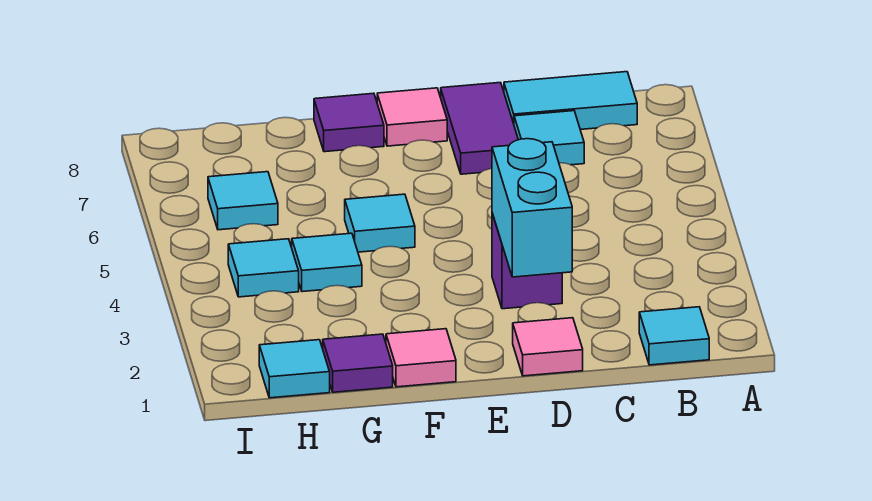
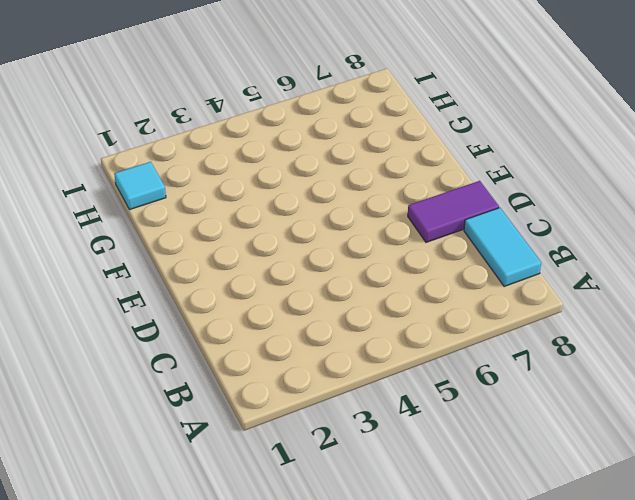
none -> cyan 1x1 tile [639,307,709,365]
none -> cyan 1x1 tile [514,111,584,165]
none -> pink 1x1 tile [513,318,583,376]

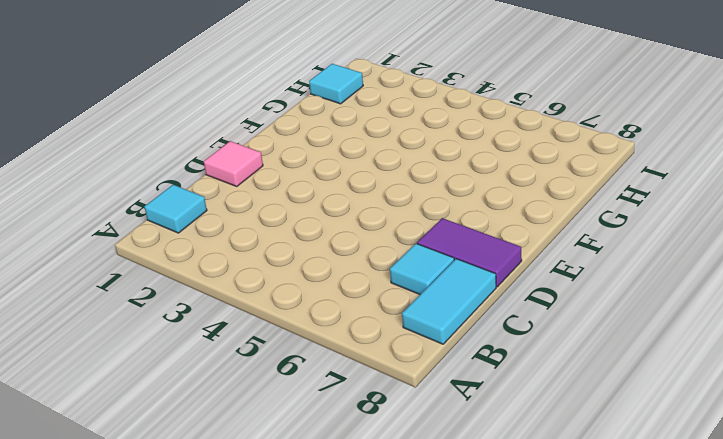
none -> purple 1x1 brick [492,213,562,309]
none -> pink 1x1 tile [377,88,447,146]
none -> pink 1x1 tile [386,329,456,387]

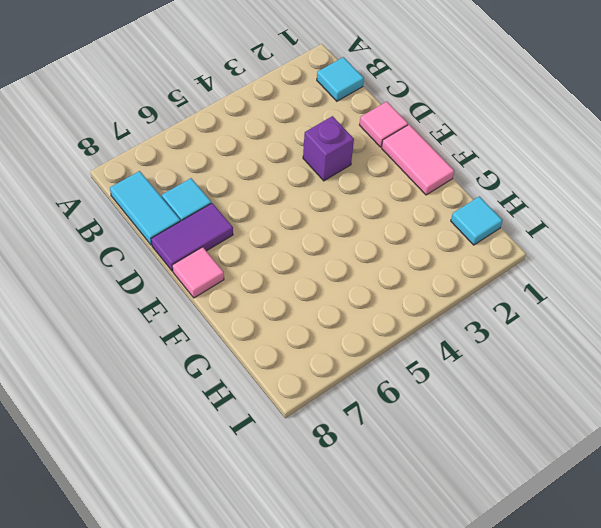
pink 1x2 tile [382,125,454,195] -> pink 1x1 tile [386,329,456,387]
none -> cyan 1x1 tile [345,194,415,252]
none -> purple 1x1 tile [314,93,384,152]
none -> purple 1x1 tile [323,334,393,392]

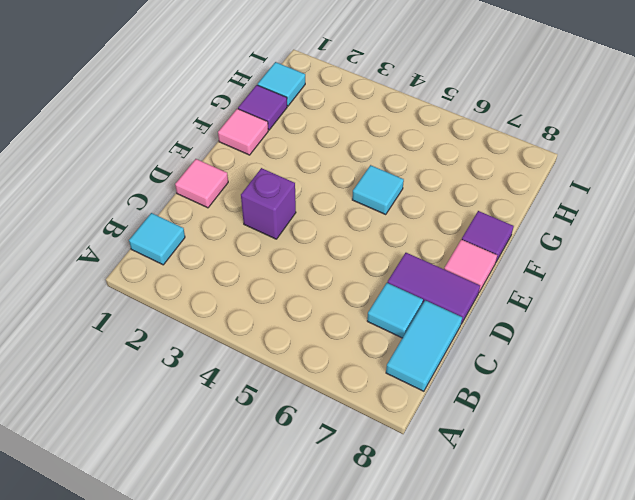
none -> cyan 1x1 tile [292,233,362,292]
none -> cyan 1x1 tile [228,239,299,297]
none -> cyan 1x1 tile [208,172,278,230]

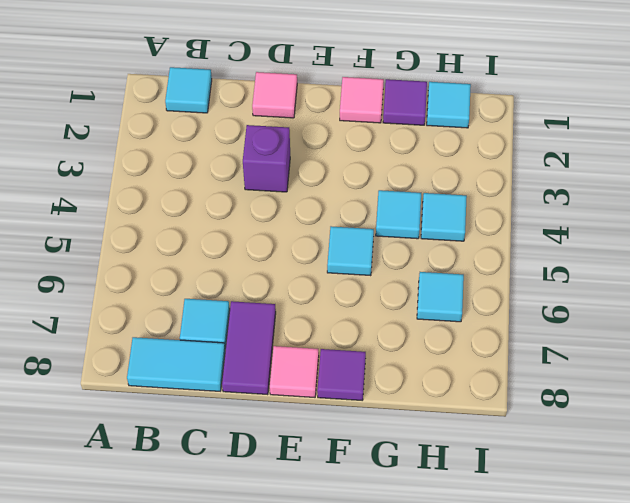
none -> cyan 1x2 brick [492,139,572,277]

